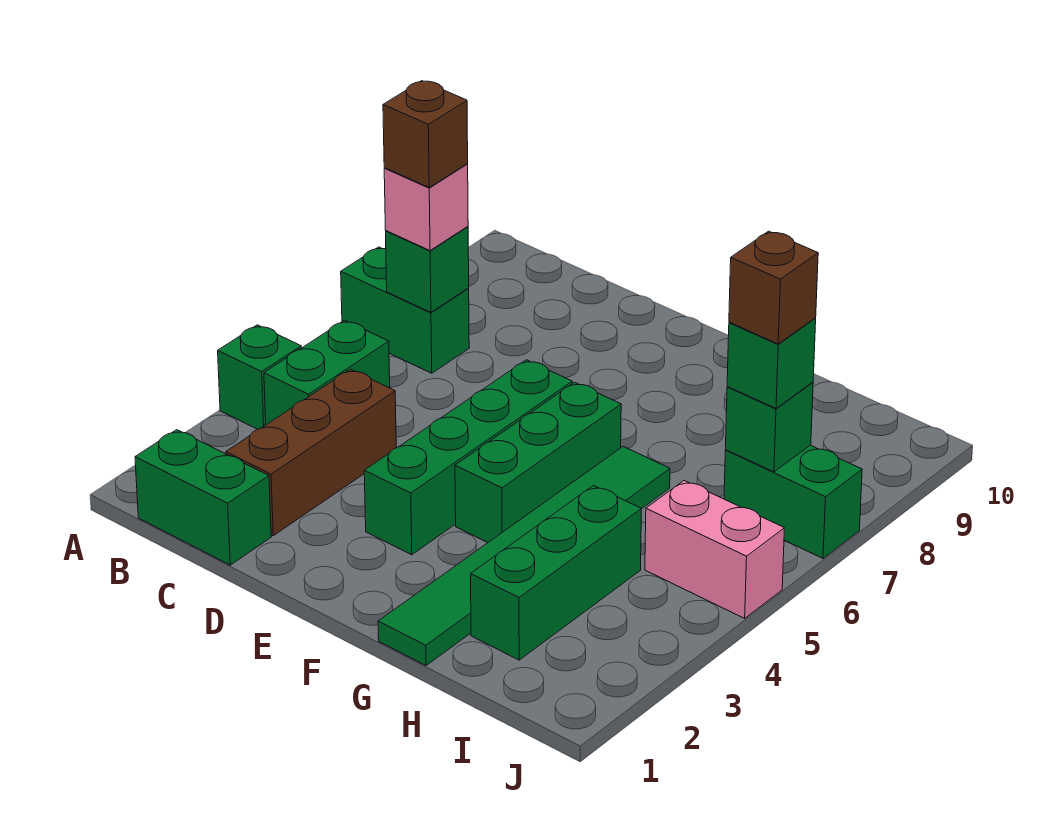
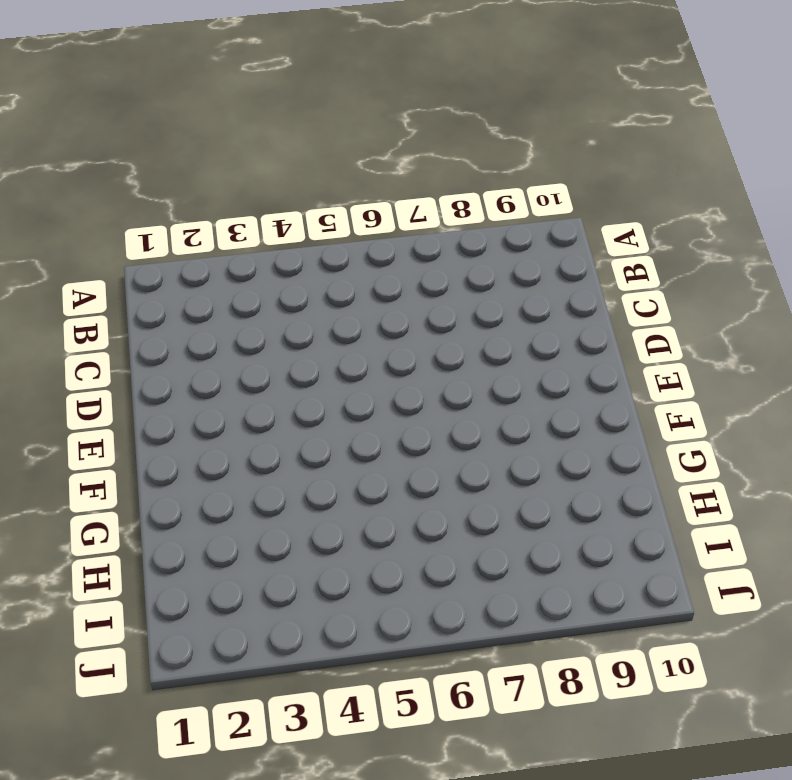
none -> green 1x1 brick [218,325,301,429]
none -> green 1x2 brick [341,247,469,373]
none -> green 1x2 brick [135,430,271,565]

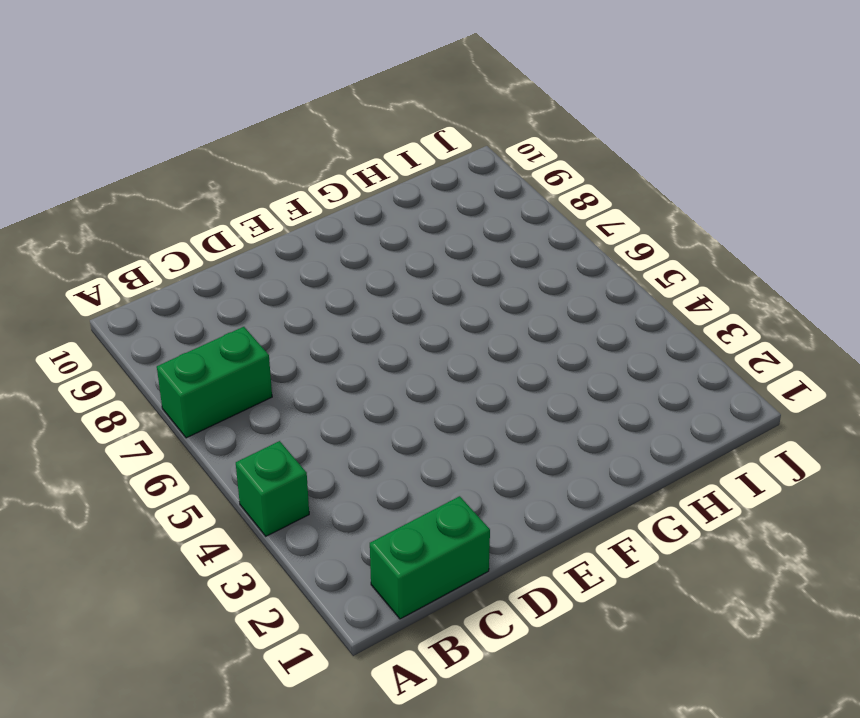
none -> green 1x2 brick [264,320,390,425]
none -> brown 1x3 brick [226,369,396,536]
none -> green 1x4 brick [364,360,572,555]

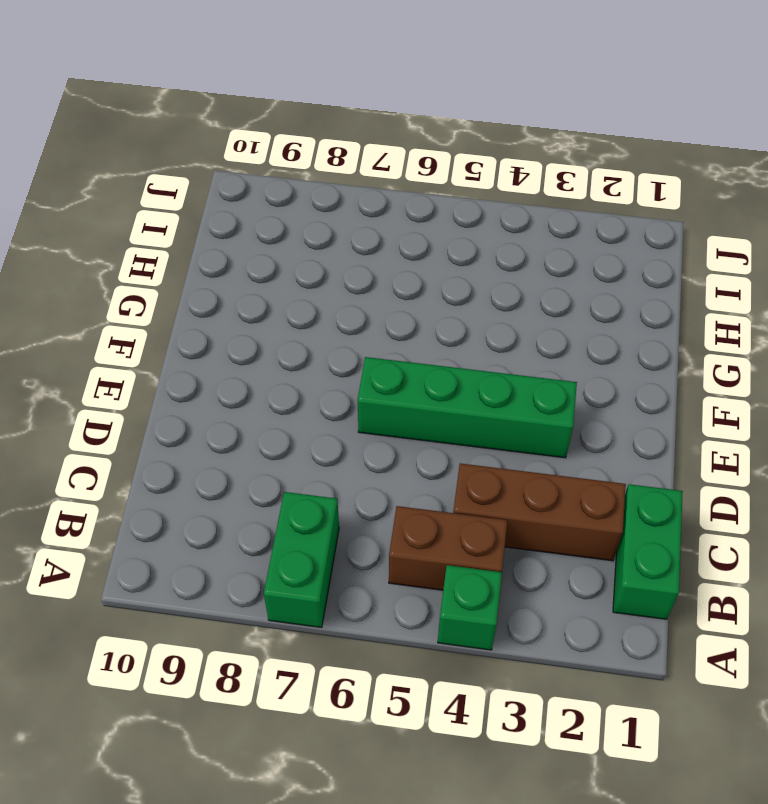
brown 1x2 brick [389,506,508,590] -> green 1x2 brick [264,320,390,425]
none -> green 1x3 brick [455,382,621,543]
none -> green 1x6 tile [378,446,670,665]
none -> green 1x3 brick [471,486,641,660]

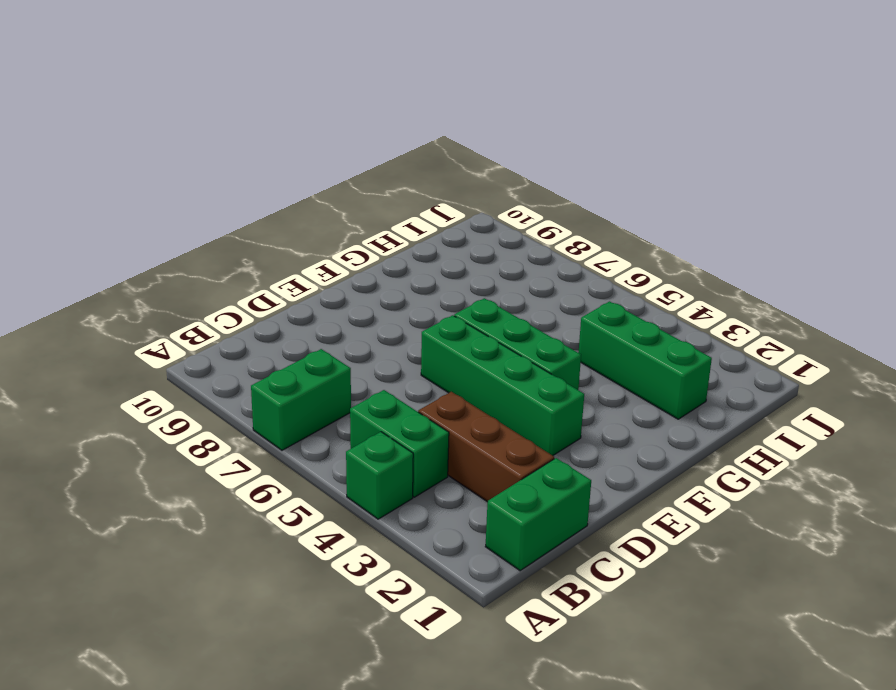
none -> green 1x6 tile [378,446,670,665]
none -> pink 1x2 brick [645,481,784,618]
none -> green 1x2 brick [724,445,862,558]

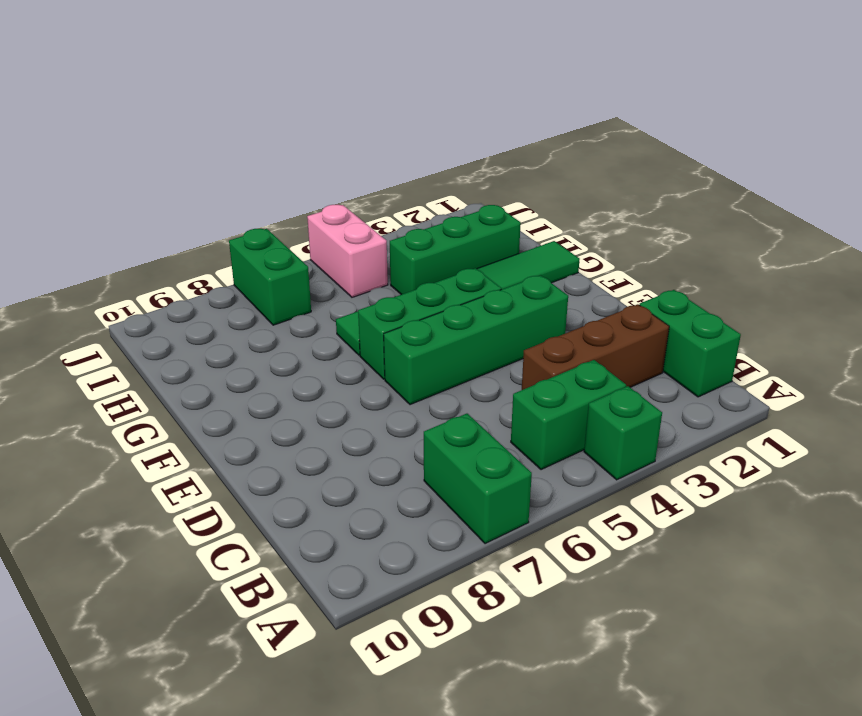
none -> green 1x1 brick [386,227,469,312]
none -> green 1x1 brick [726,382,813,472]
none -> pink 1x1 brick [384,164,468,251]

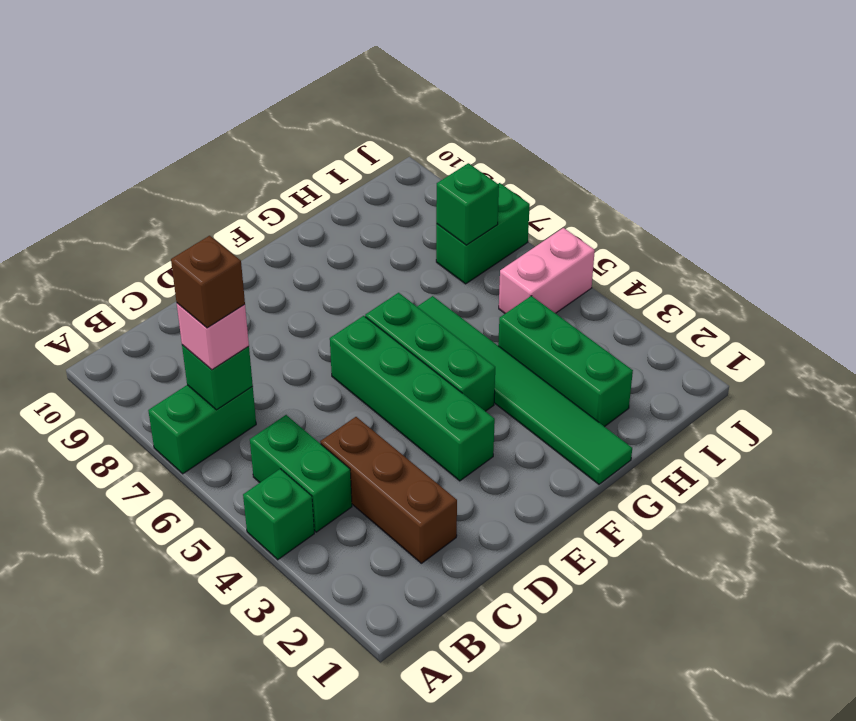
none -> green 1x2 brick [135,430,271,565]
none -> green 1x1 brick [727,318,816,408]
none -> brown 1x1 brick [729,231,818,344]

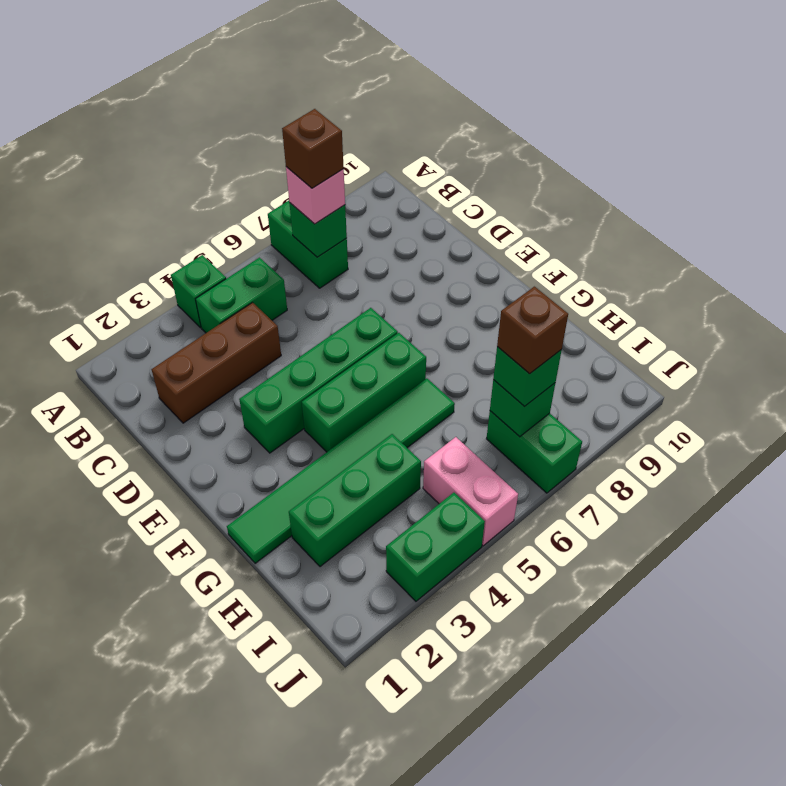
green 1x2 brick [386,493,485,601] -> green 1x2 brick turned to [135,430,271,565]

